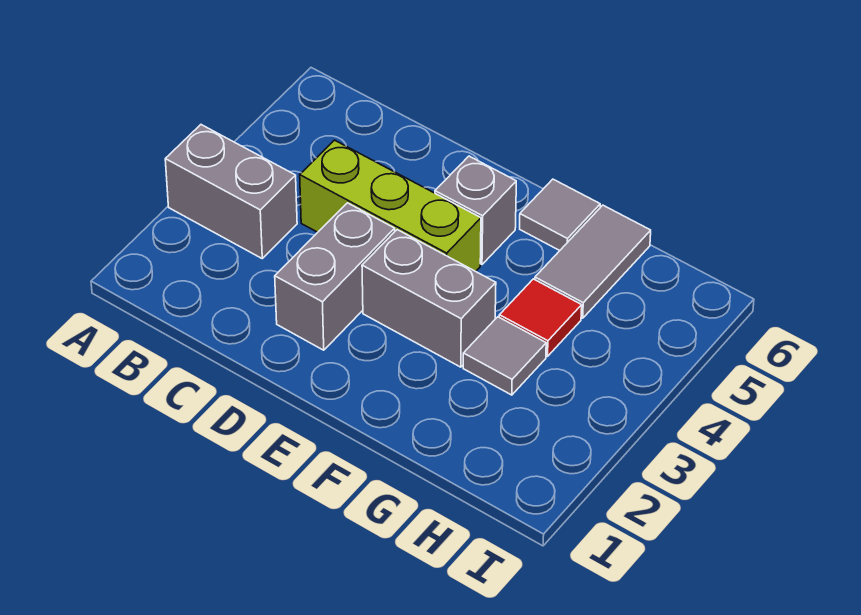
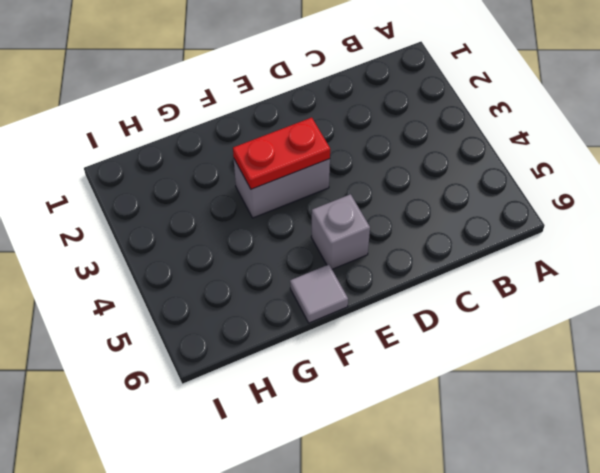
red 1x2 plate [233,118,330,189] -> none
none -> grey 1x2 brick [165,125,297,258]
none -> lime 1x3 brick [300,140,481,271]

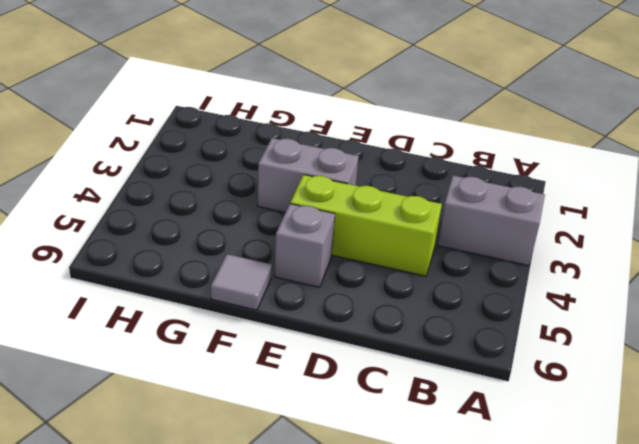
none -> grey 1x2 brick [275,203,395,350]
none -> grey 1x1 tile [463,317,546,395]

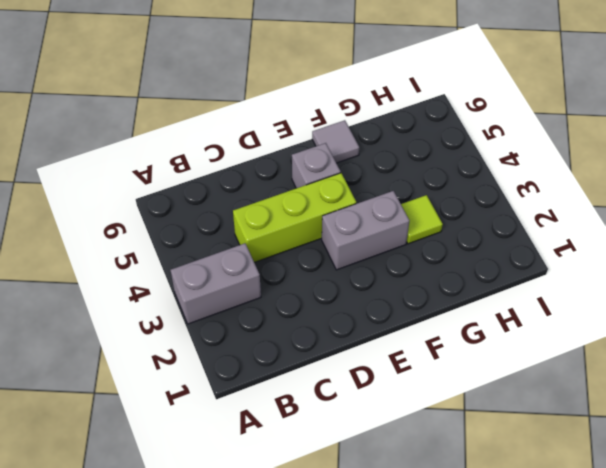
lime 1x1 tile [401,195,443,244] -> grey 1x1 tile [463,317,546,395]
none -> grey 1x2 brick [275,203,395,350]
none -> red 1x1 tile [499,279,582,356]

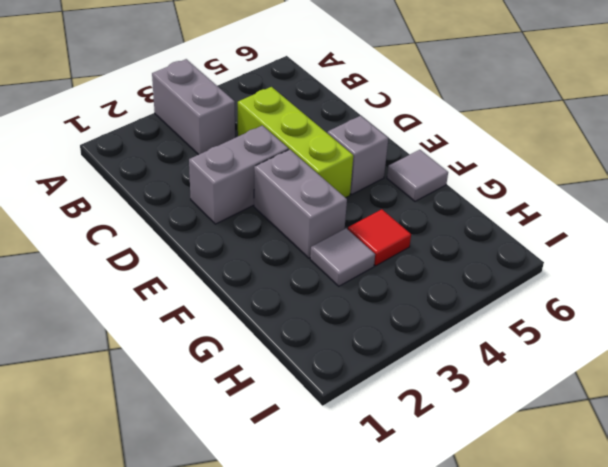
none -> grey 1x2 tile [535,205,651,318]

